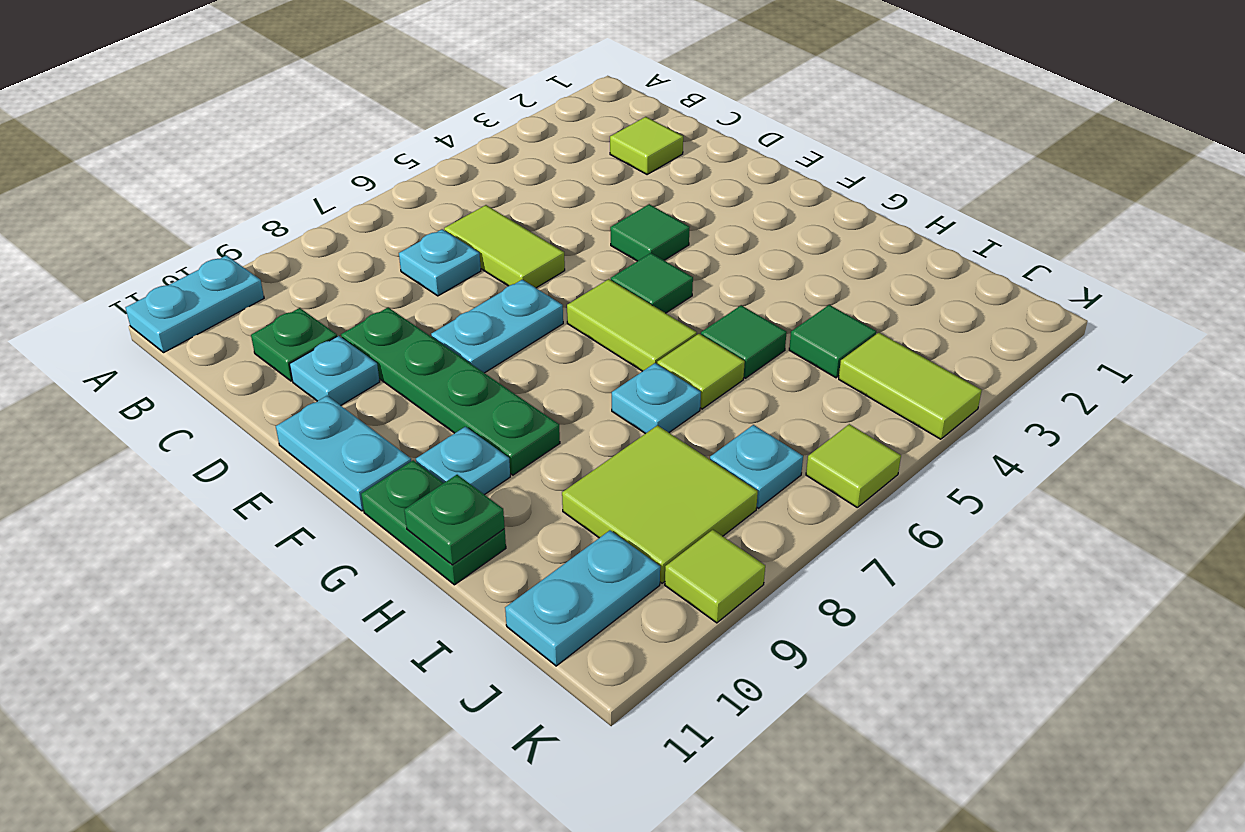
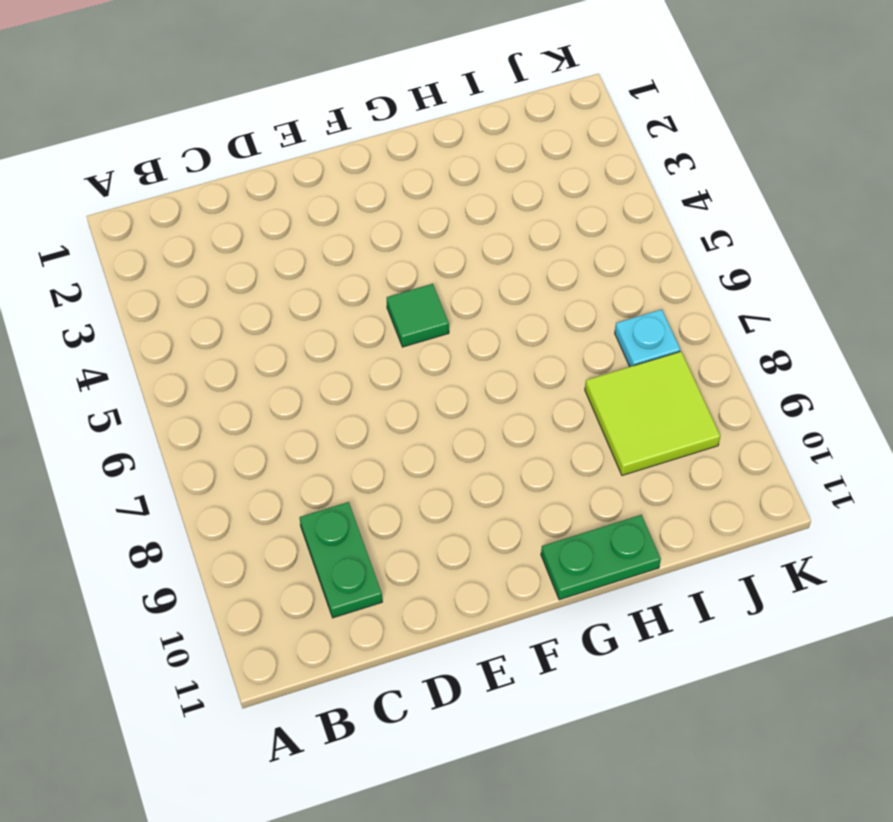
green 1x2 plate [300,502,382,618] -> green 1x1 plate [251,308,337,381]
none -> cyan 1x2 plate [125,255,264,352]
none -> lime 1x1 tile [610,117,683,175]
none -> lime 1x2 tile [444,205,565,288]

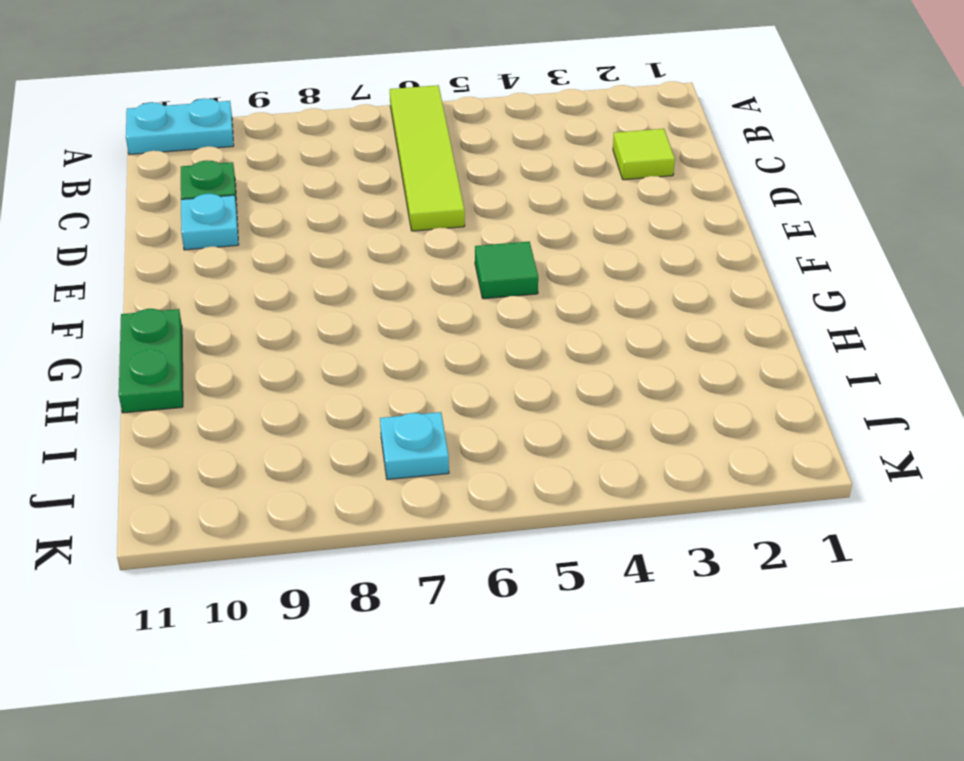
lime 1x4 tile [390,85,465,231] -> lime 1x2 tile [444,205,565,288]
none -> cyan 1x1 plate [399,229,481,296]
none -> green 1x4 plate [341,307,560,475]
none -> green 1x1 tile [610,204,690,261]

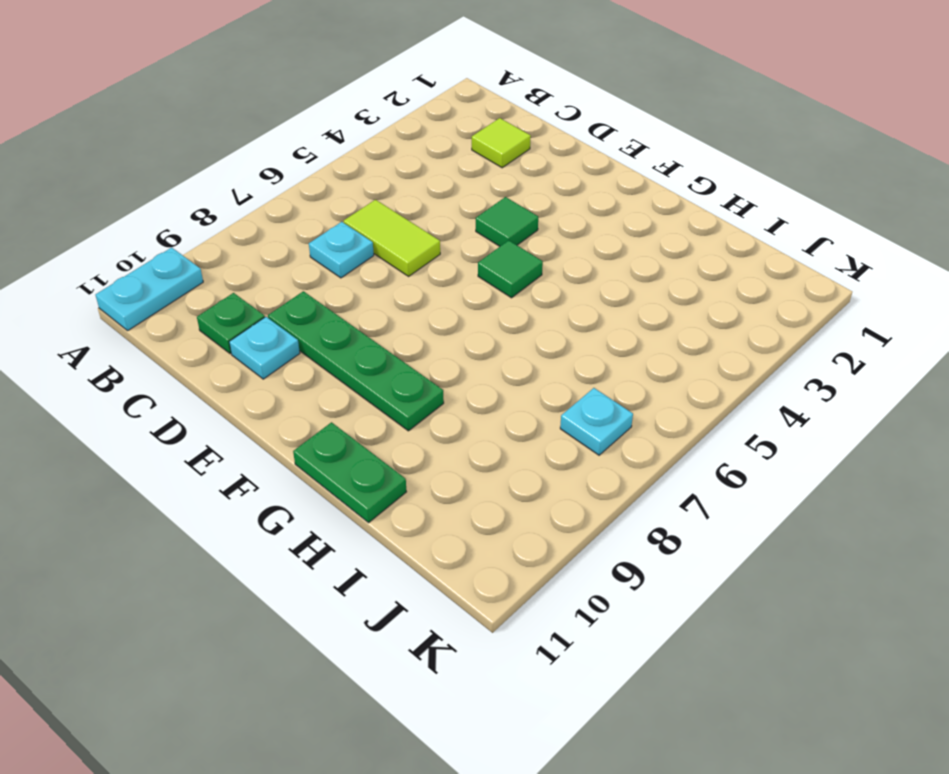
none -> cyan 1x2 plate [431,280,563,373]
none -> cyan 1x2 plate [276,396,411,511]
none -> lime 1x2 tile [567,279,697,371]

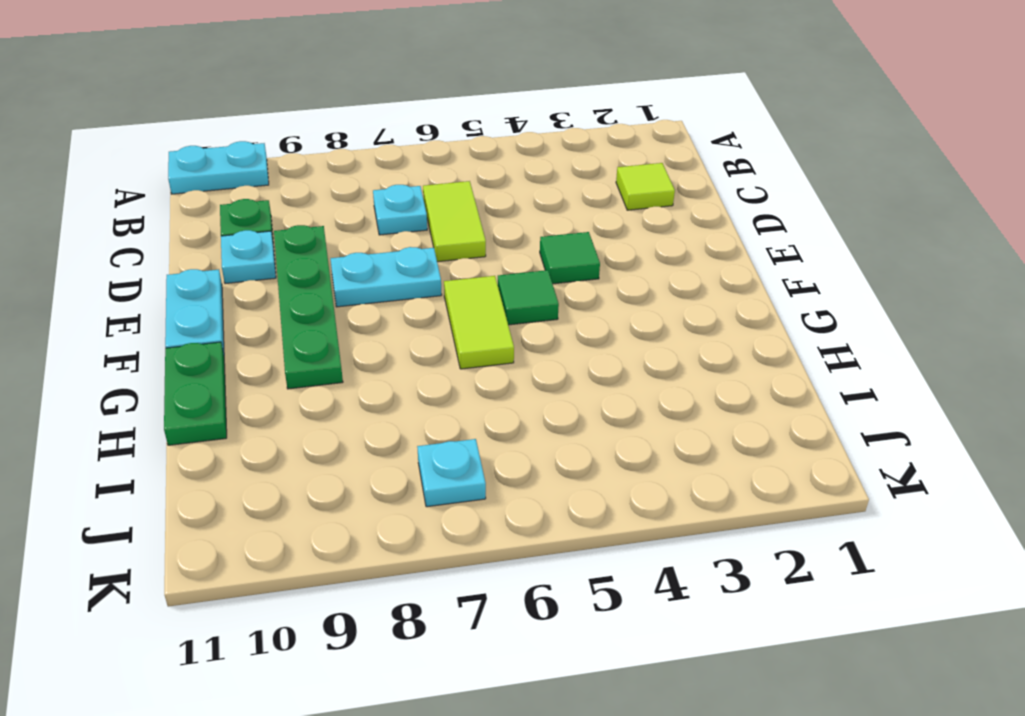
none -> cyan 1x1 plate [416,427,510,495]
none -> green 1x1 tile [701,305,787,378]
none -> lime 1x1 tile [657,334,745,409]

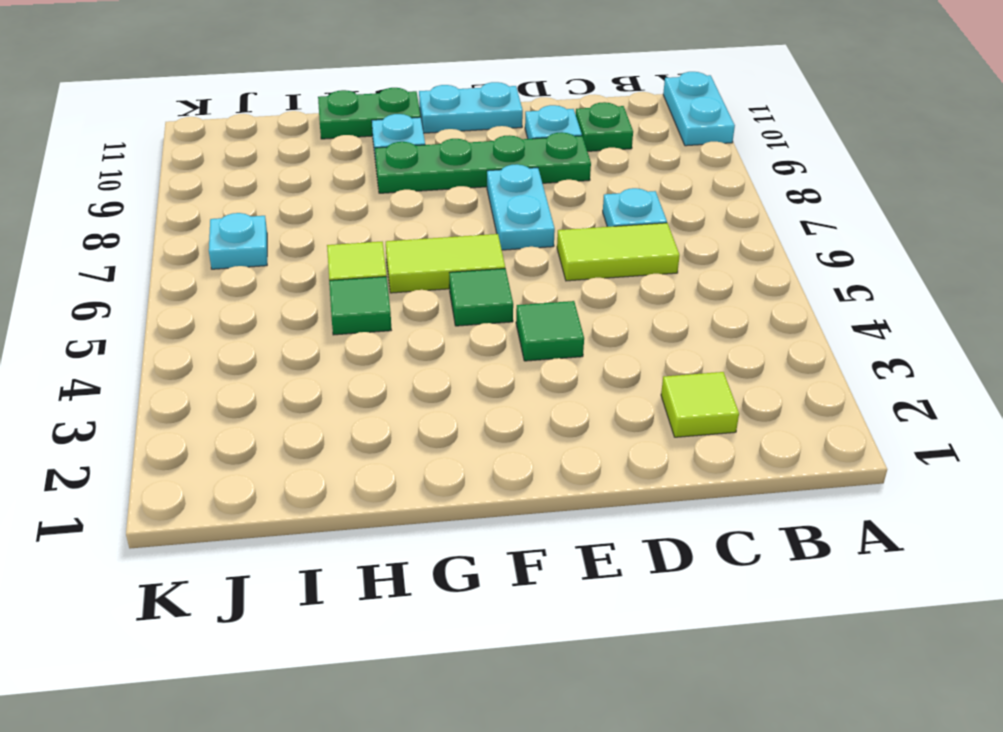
none -> cyan 1x1 plate [612,363,701,434]
none -> green 1x1 tile [789,305,876,378]
none -> lime 2x2 tile [562,425,758,583]

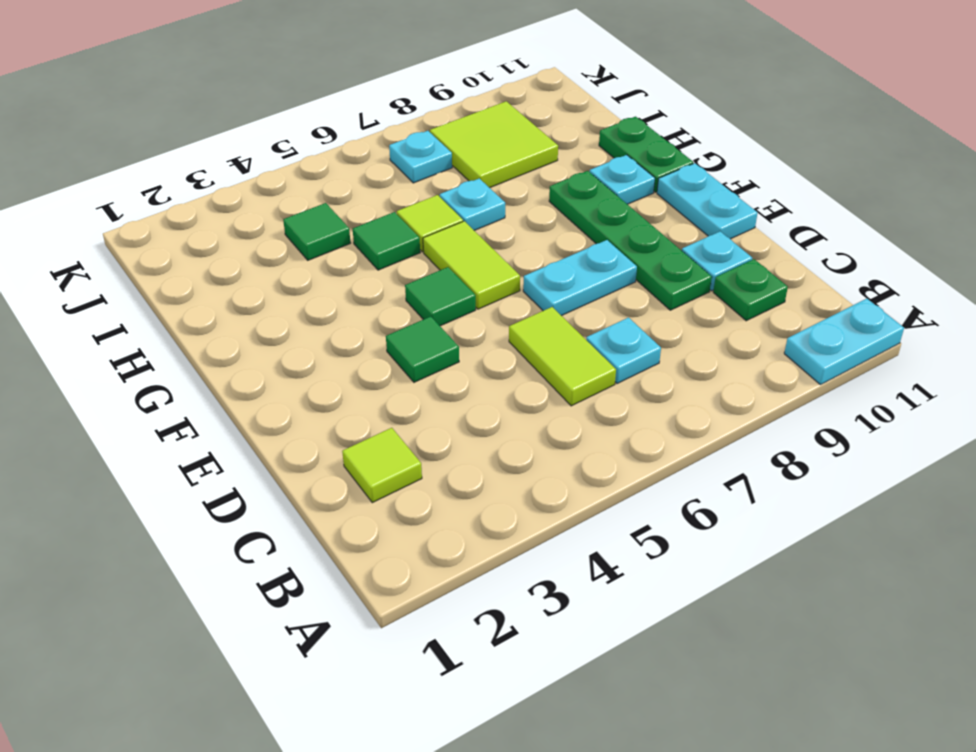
none -> lime 1x2 tile [839,333,982,439]
none -> cyan 1x2 plate [505,531,660,666]
none -> lime 1x1 tile [806,424,901,507]

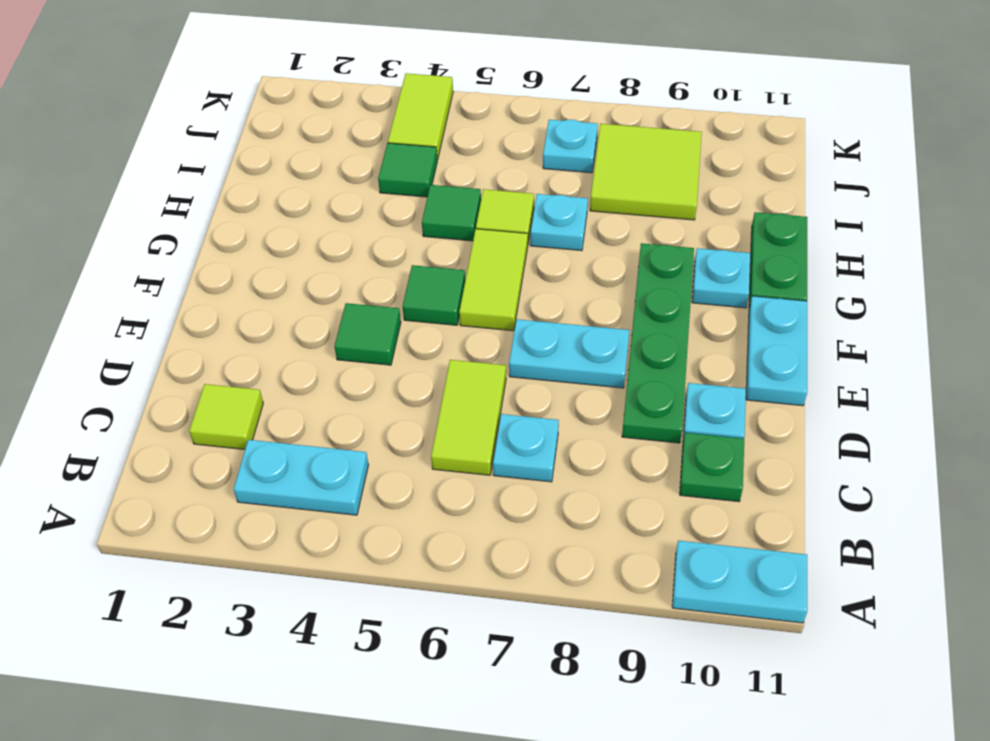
cyan 1x2 plate [234,440,368,515] -> cyan 1x2 plate moved to [505,531,660,666]
none -> lime 1x1 tile [806,424,901,507]
none -> lime 1x1 tile [665,530,765,623]
none -> green 1x1 plate [404,475,505,565]

